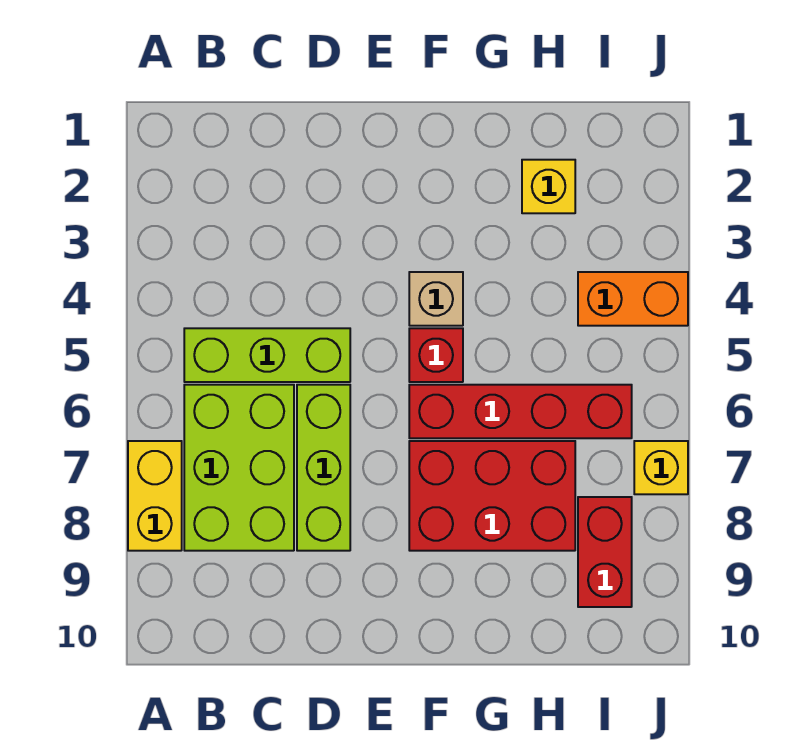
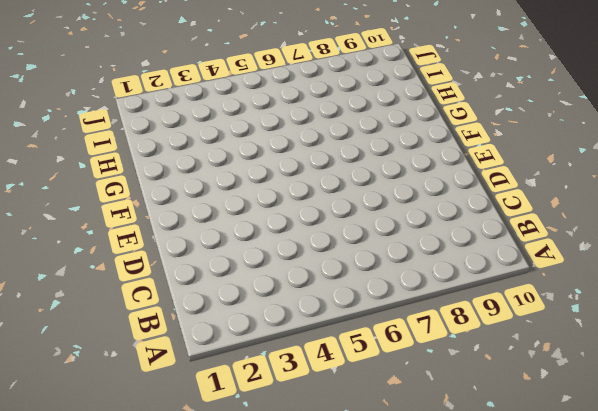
none -> yellow 1x2 brick [128,441,182,551]
none -> lime 1x3 brick [184,328,350,382]
none -> lime 2x3 brick [184,385,294,551]

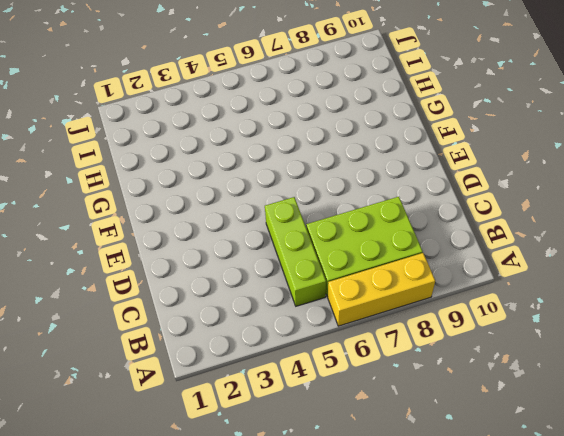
yellow 1x3 brick [328,253,435,326] -> yellow 1x2 brick [128,441,182,551]
none -> lime 1x3 brick [297,385,350,551]
none -> tan 1x1 brick [409,272,463,326]
none -> red 1x1 brick [409,328,463,382]

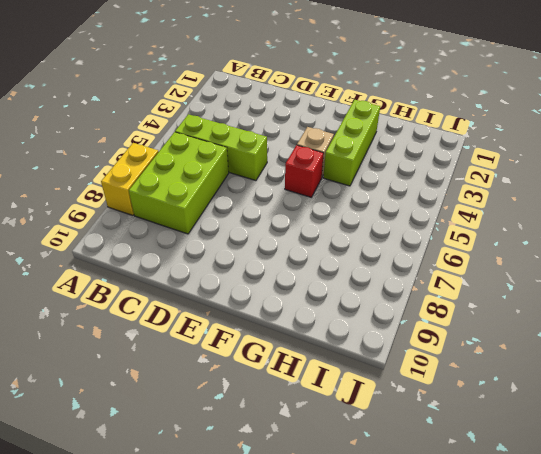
lime 1x3 brick [323,100,380,186] -> lime 1x3 brick moved to [297,385,350,551]
none -> red 1x4 brick [409,385,632,438]
none -> red 2x3 brick [409,441,575,551]
none -> yellow 1x1 brick [522,160,575,213]

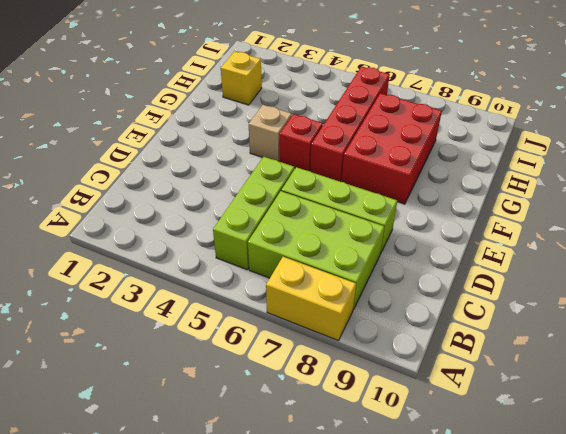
none -> orange 1x2 brick [578,272,688,326]
none -> red 1x2 brick [578,497,632,607]
none -> yellow 1x1 brick [634,441,688,494]

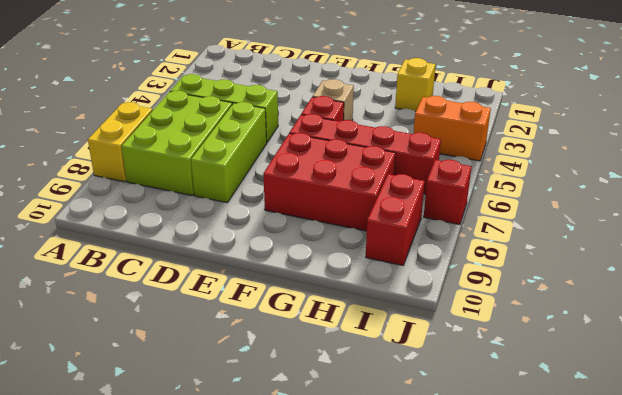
red 1x1 brick [424,160,471,225] -> yellow 1x1 brick [634,441,688,494]

